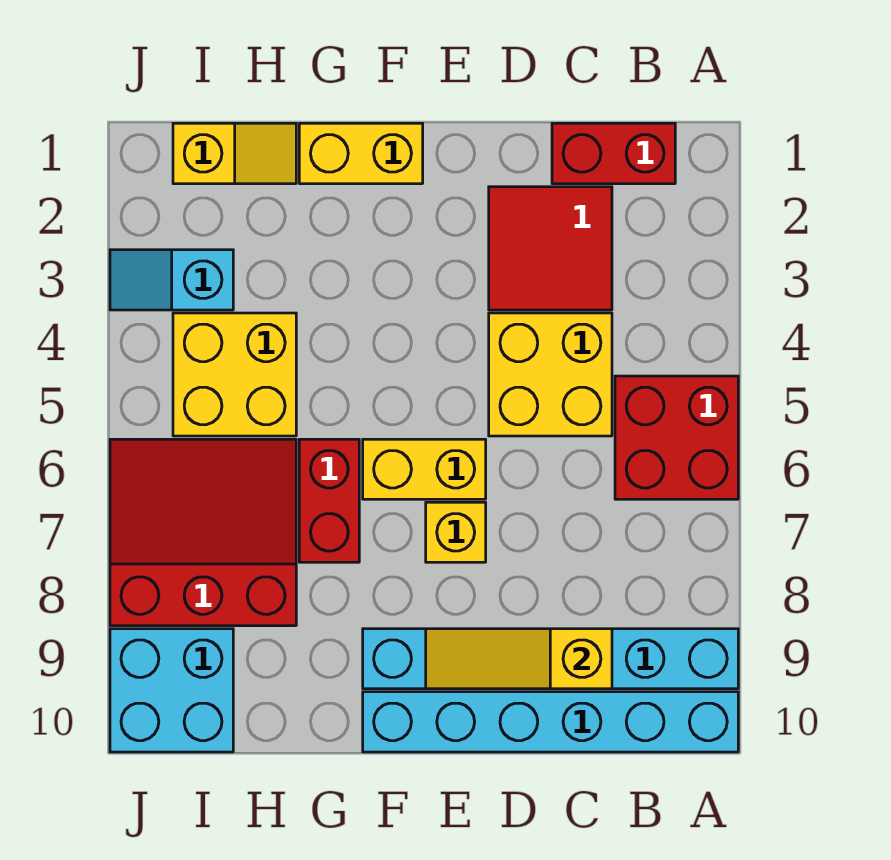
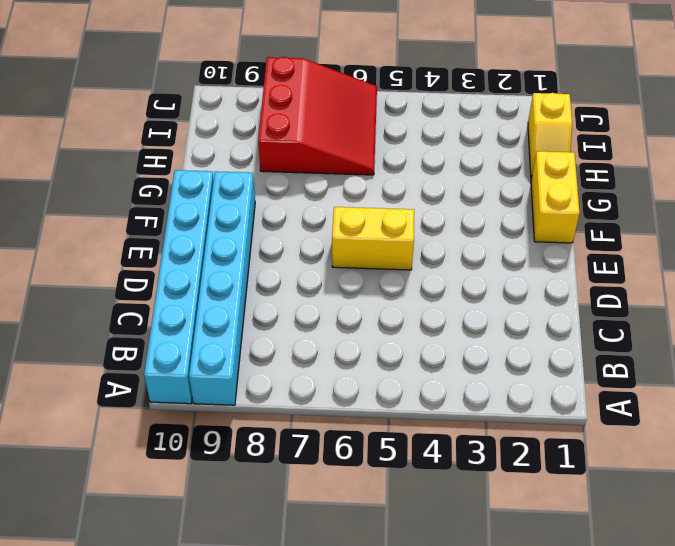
yellow 1x2 brick [332,207,414,270] -> yellow 1x2 brick turned to [363,439,486,499]
none -> red 2x2 brick [615,376,738,499]
none -> red 1x2 brick [552,123,675,184]
none -> red 2x2 tile [489,187,612,310]

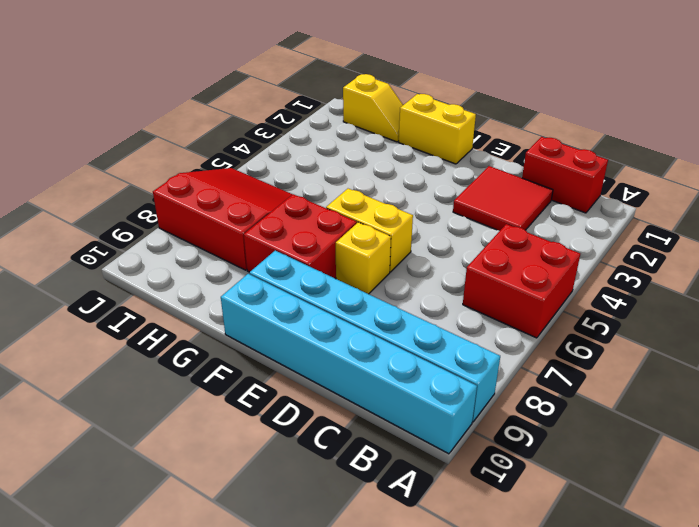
red 2x2 brick [244,194,357,278] -> red 1x2 brick [299,439,359,562]
none -> yellow 2x2 brick [489,313,612,436]
none -> yellow 2x2 brick [173,313,296,436]
none -> cyan 1x2 slope [110,250,233,310]

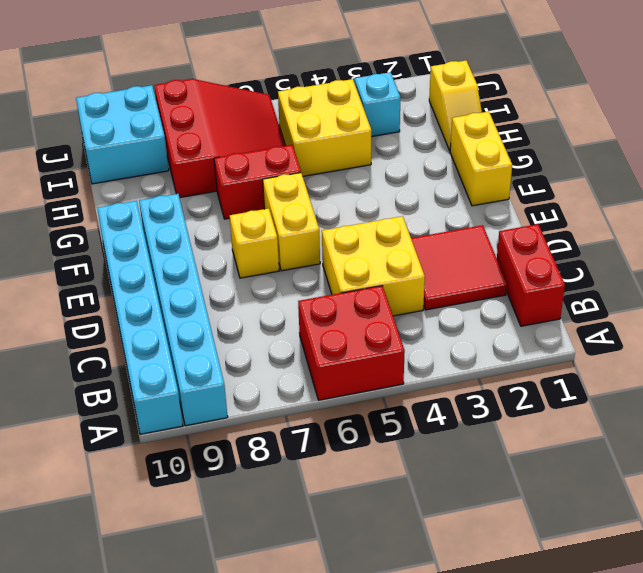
none -> yellow 1x3 slope [426,629,612,689]

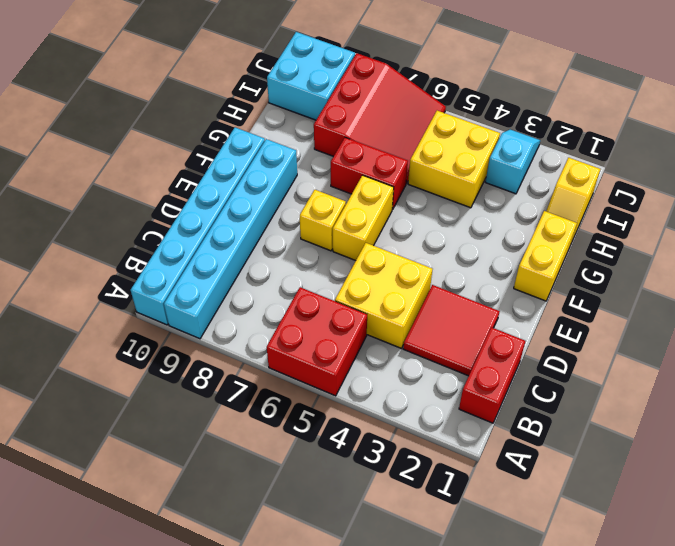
none -> yellow 1x3 slope [426,629,612,689]

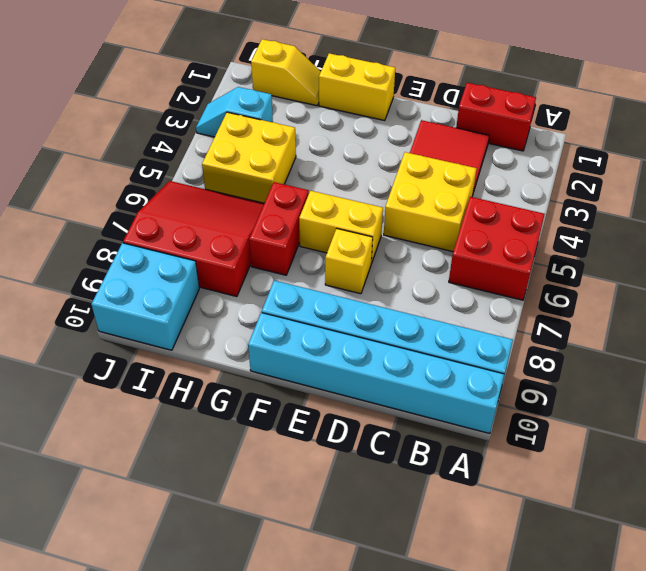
none -> yellow 1x3 slope [426,629,612,689]

